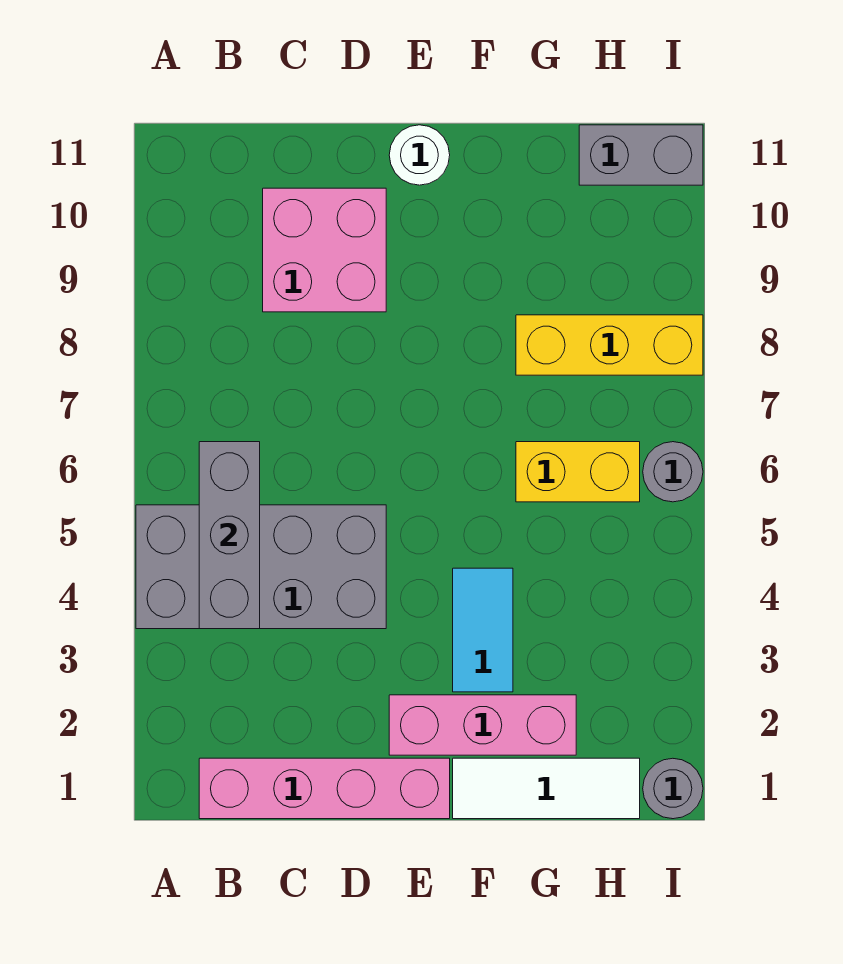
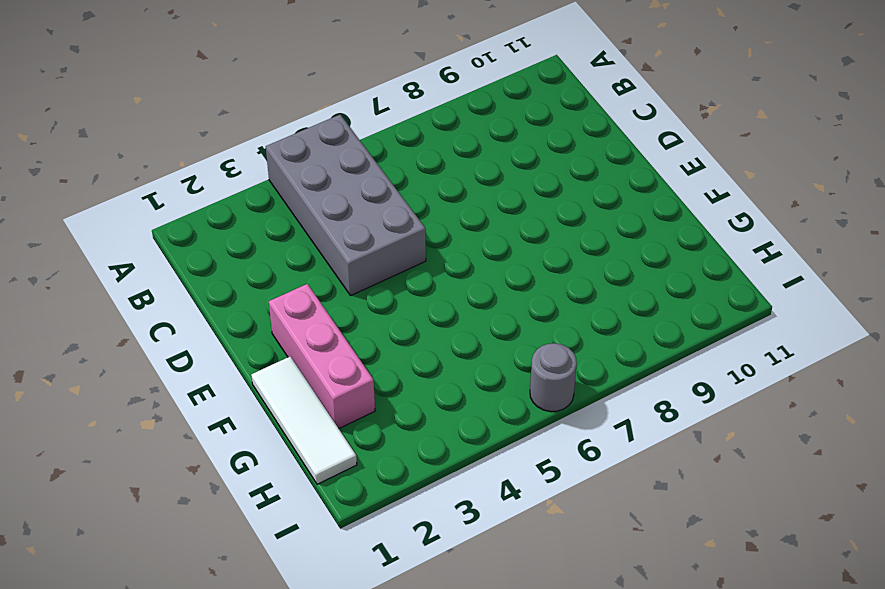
none -> pink 1x4 brick [199,758,450,819]
none -> pink 2x2 brick [263,188,386,312]
none -> white 1x1 round brick [389,125,450,185]

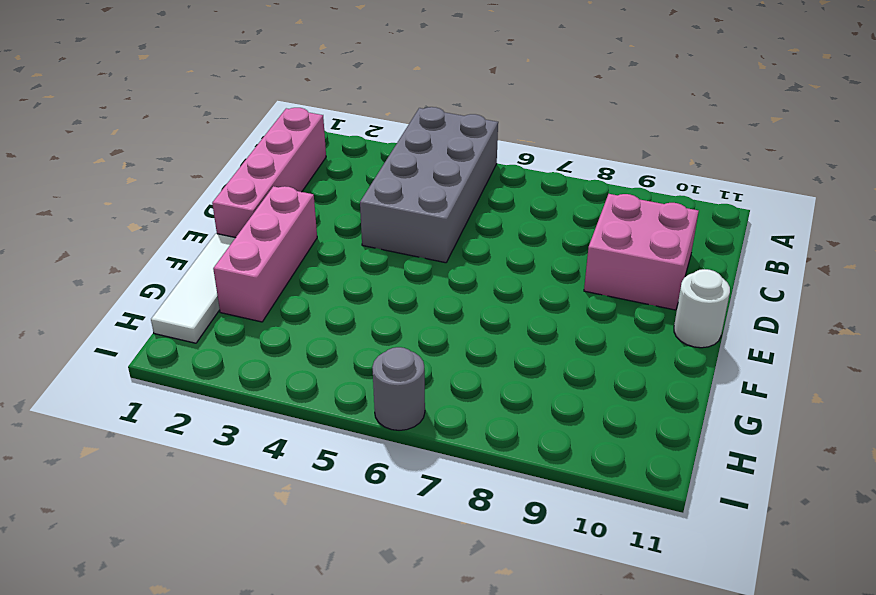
none -> cyan 1x2 tile [453,568,513,692]
none -> yellow 1x2 brick [516,442,640,502]
none -> yellow 1x3 brick [516,315,703,375]

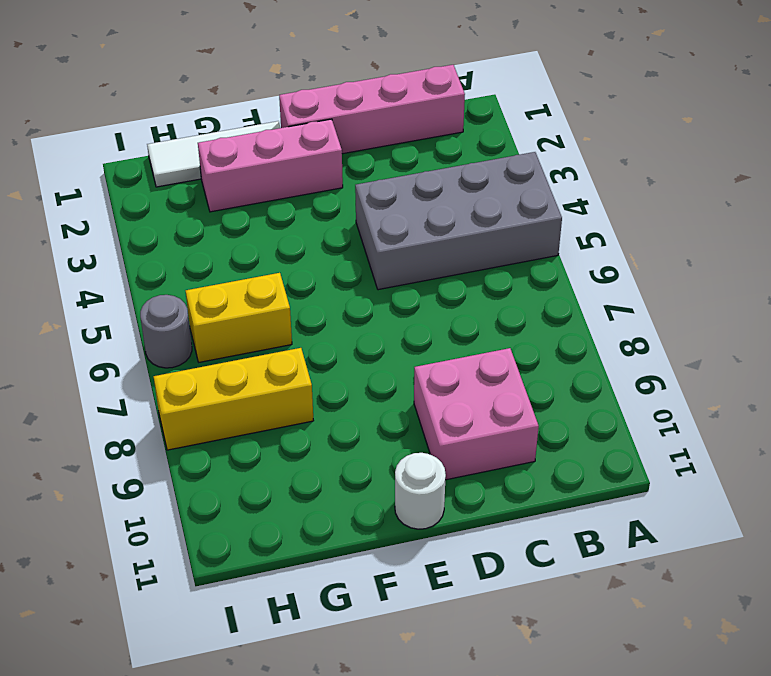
none -> cyan 1x2 tile [453,568,513,692]
none -> grey 1x2 brick [579,125,703,185]
none -> grey 1x1 round brick [643,758,703,819]

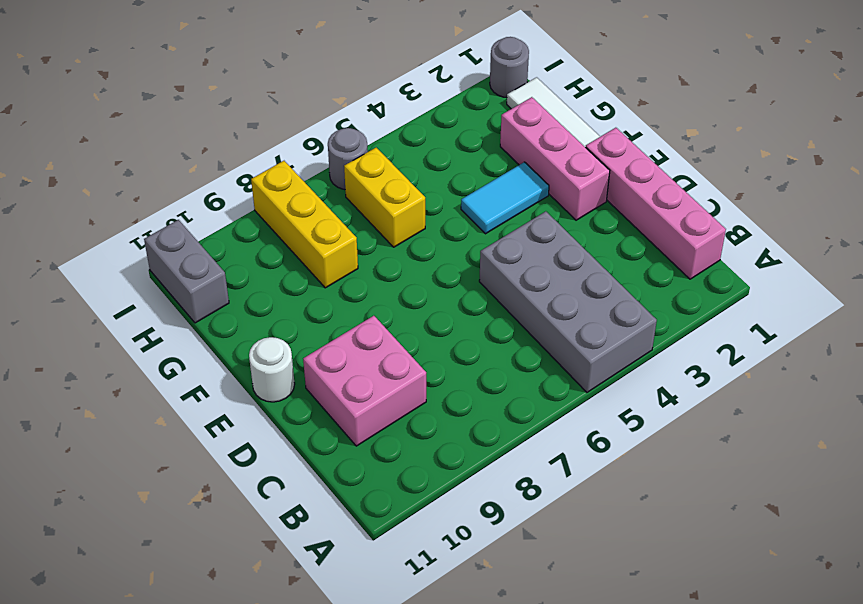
none -> grey 1x3 brick [199,442,260,629]

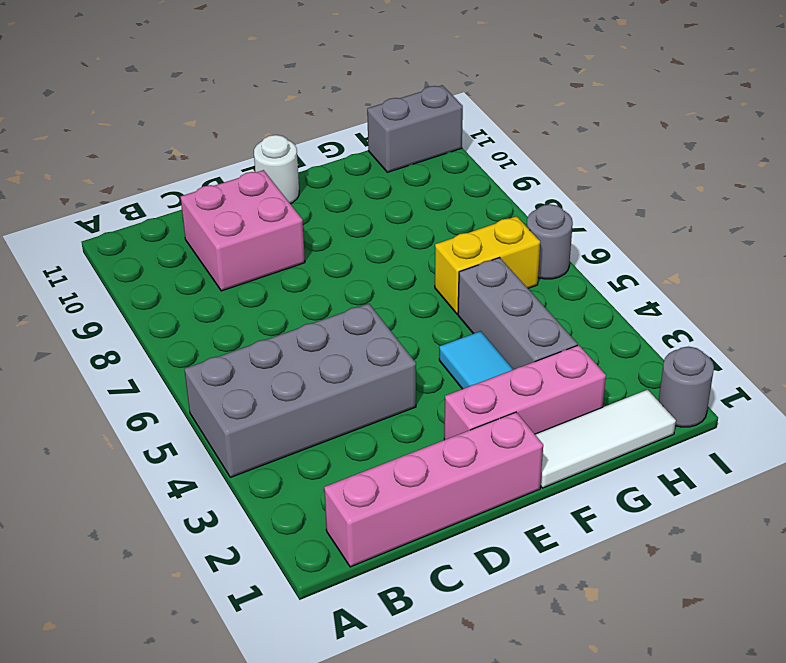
grey 1x3 brick [458,258,577,370] -> grey 1x3 brick moved to [199,442,260,629]
none -> yellow 1x3 brick [516,315,703,375]

